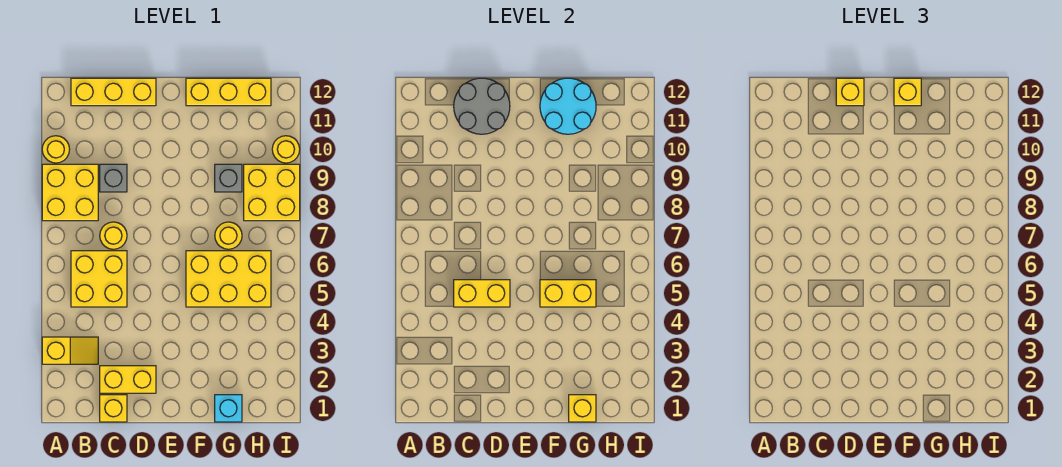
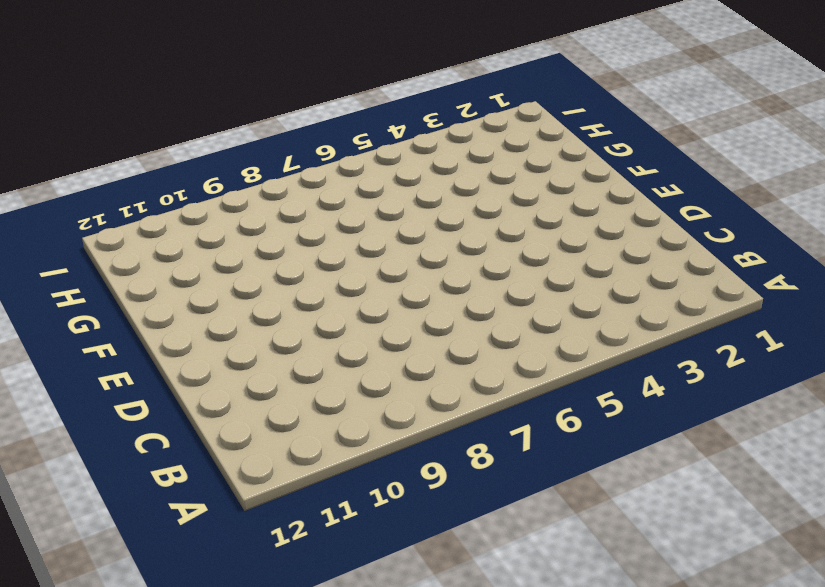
none -> yellow 1x2 slope [42,337,98,364]
none -> yellow 2x2 brick [42,164,98,221]
none -> yellow 1x1 round brick [42,136,70,163]

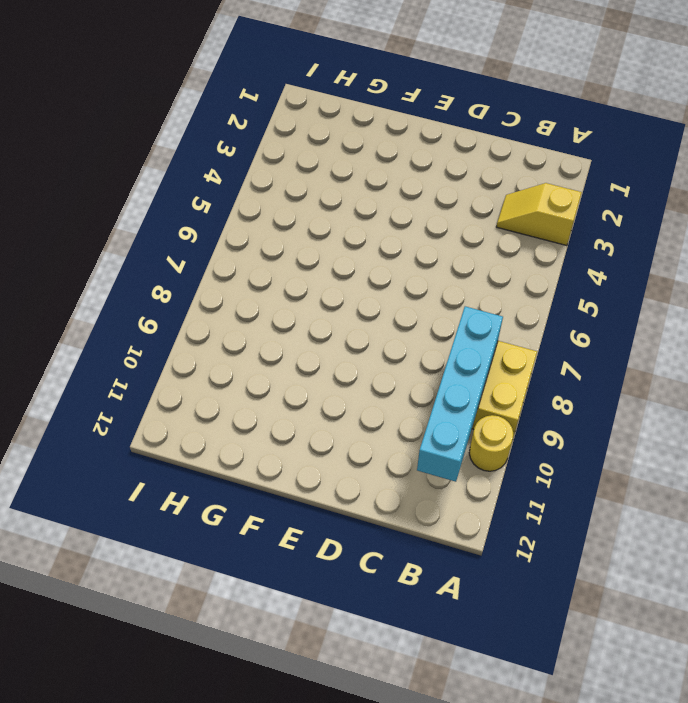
cyan 1x4 brick [417,306,503,482] -> none
none -> yellow 2x2 brick [71,251,127,307]
none -> yellow 1x3 brick [71,78,156,106]
none -> yellow 1x1 brick [100,395,127,422]

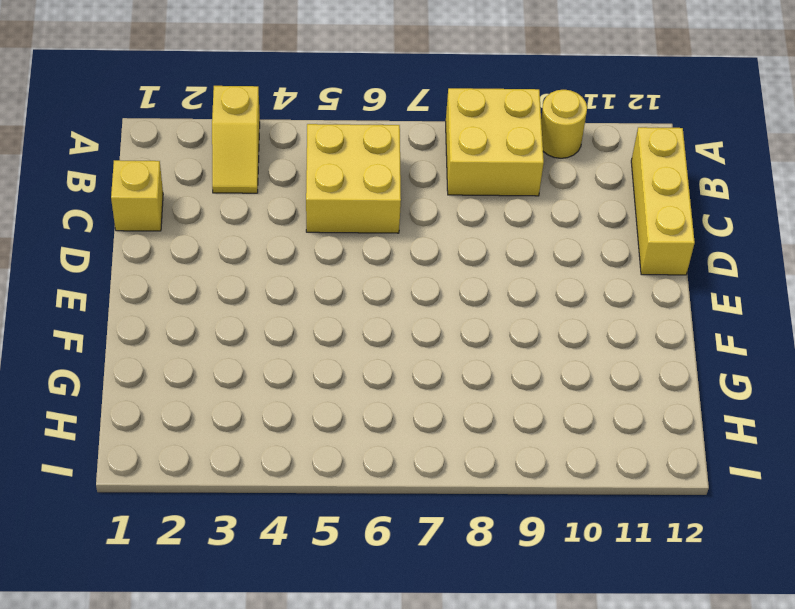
none -> yellow 1x2 brick [100,366,156,393]
none -> yellow 1x1 round brick [100,222,127,249]
none -> grey 1x1 brick [100,164,127,192]

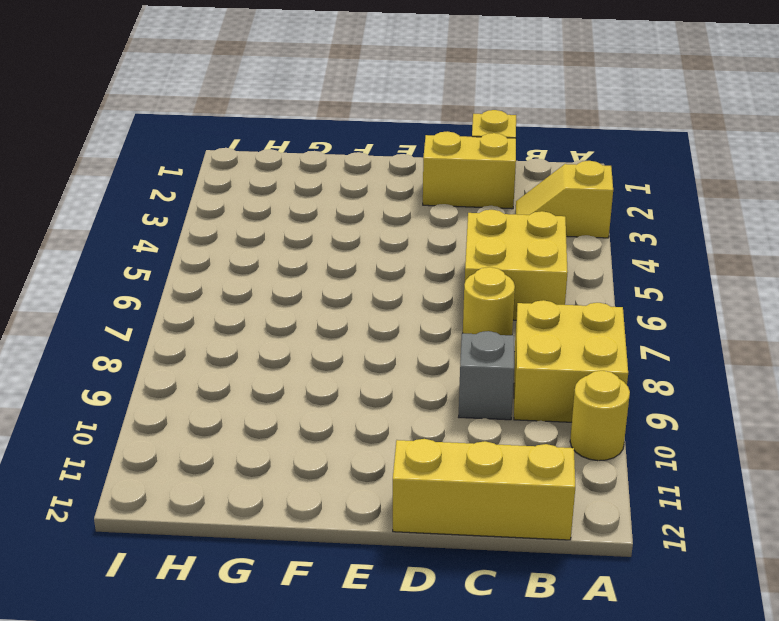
none -> yellow 2x3 brick [186,251,271,307]
none -> yellow 1x3 brick [186,78,271,106]
none -> cyan 1x1 brick [215,395,242,422]

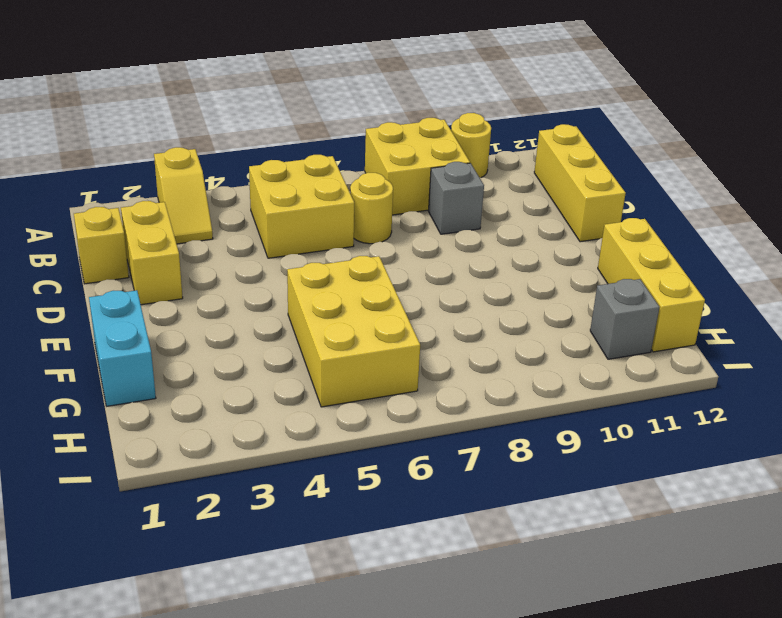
cyan 1x2 brick [89,290,156,406] -> cyan 1x1 brick [215,395,242,422]
grey 1x1 brick [590,279,660,359] -> grey 1x1 brick moved to [215,164,242,192]
none -> yellow 1x1 round brick [215,222,242,249]
none -> yellow 2x2 brick [244,164,300,221]
none -> yellow 1x1 round brick [272,136,300,163]

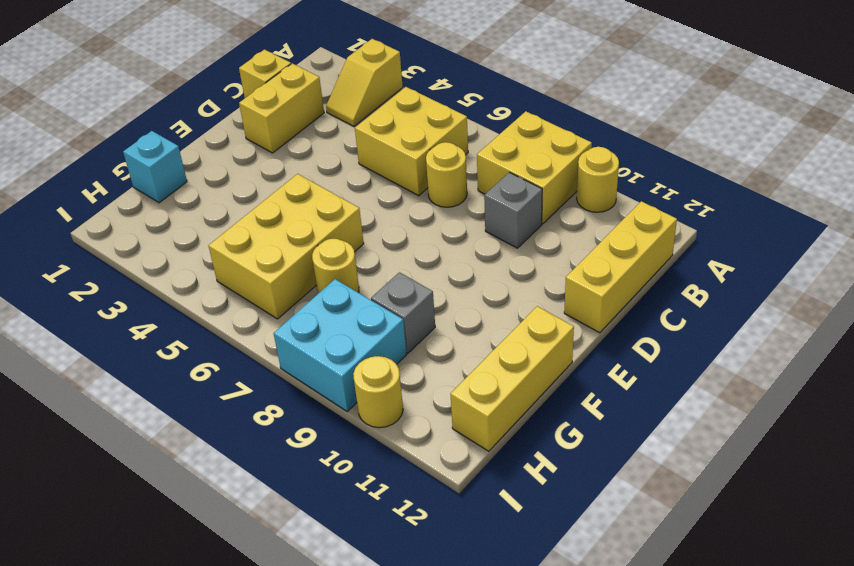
cyan 2x2 brick [274,279,407,411] -> yellow 2x2 brick [244,164,300,221]
none -> yellow 1x2 brick [454,280,510,307]
none -> grey 2x2 round brick [454,78,510,134]
none -> yellow 1x2 brick [540,280,596,307]

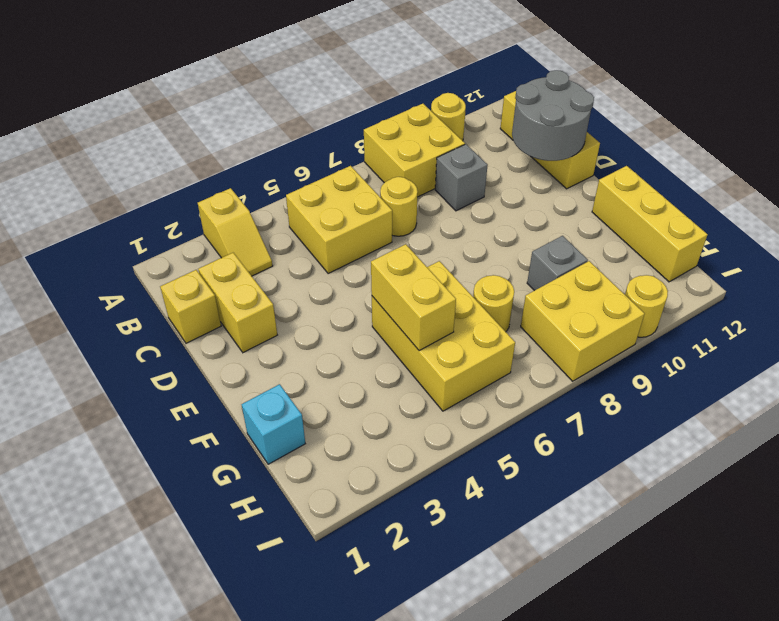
none -> yellow 1x2 brick [454,280,510,307]
none -> cyan 2x2 round brick [540,78,596,134]
none -> yellow 1x1 brick [569,395,596,422]

